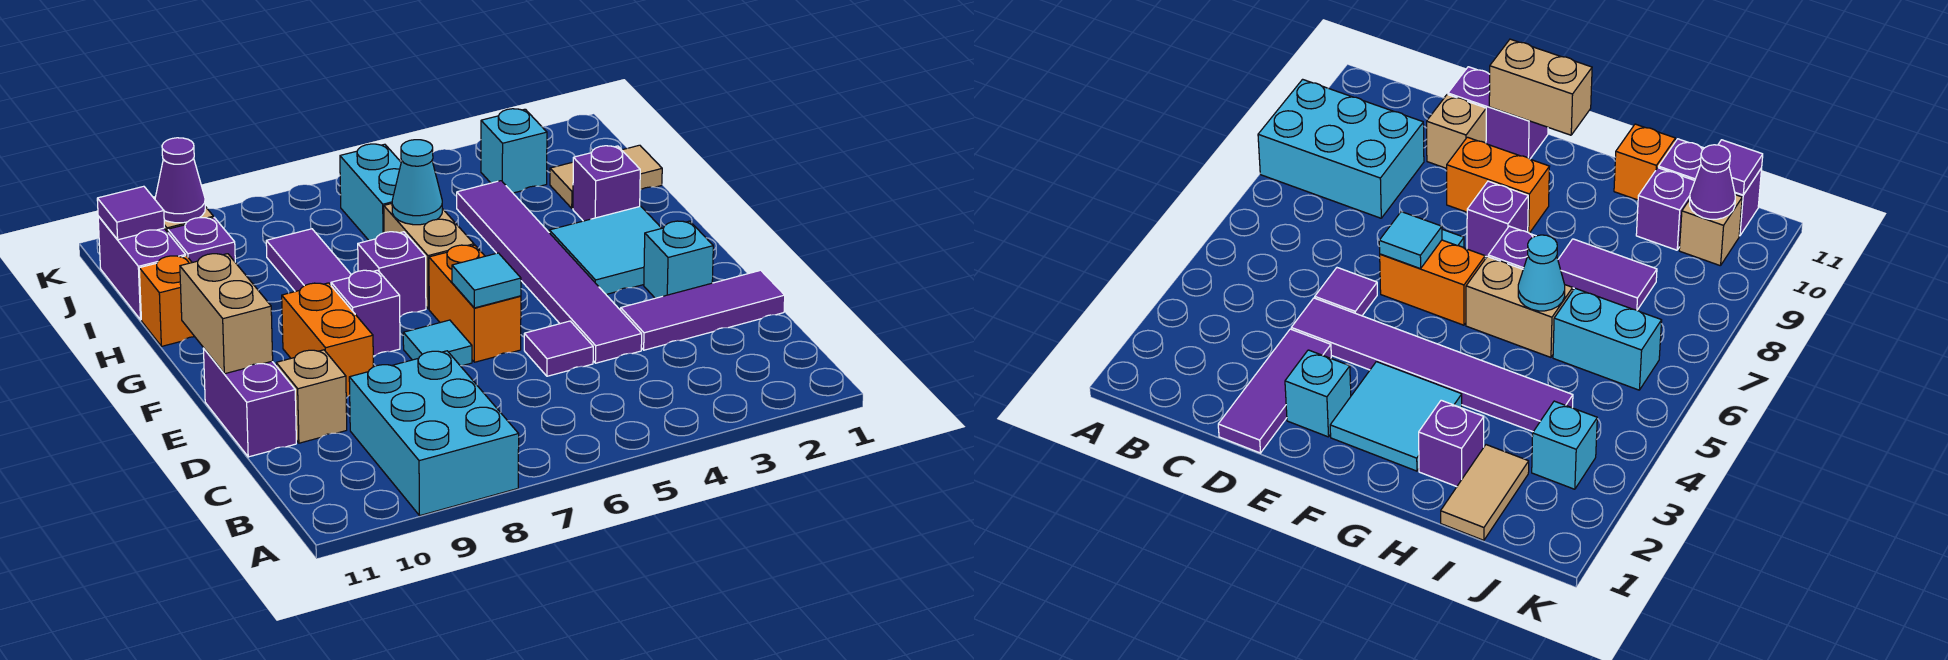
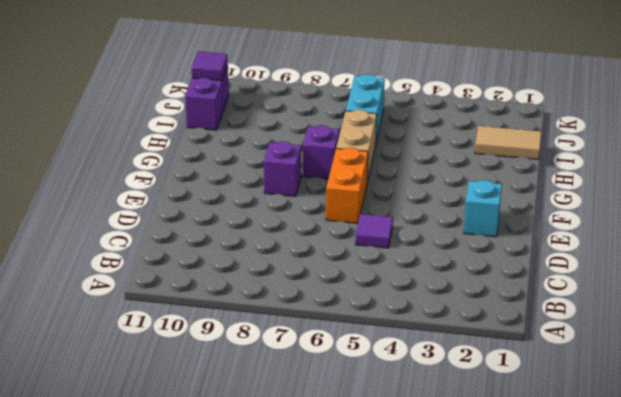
none -> cyan 2x3 brick [349,351,519,515]
none -> purple 1x3 tile [621,270,785,350]
none -> purple 1x6 tile [457,181,642,363]

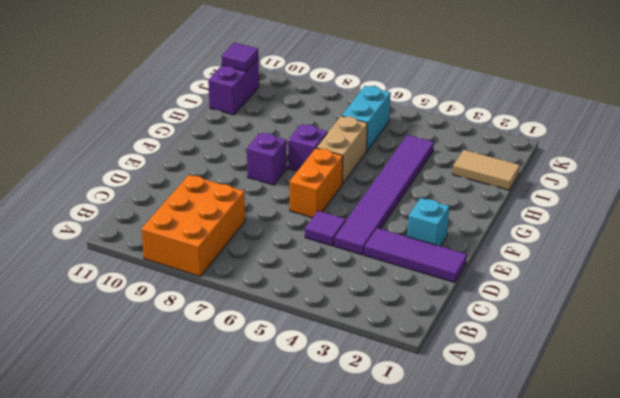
orange 2x3 brick [141,175,245,277] -> cyan 2x3 brick [349,351,519,515]
none -> tan 1x1 brick [276,350,347,443]
none -> purple 1x2 brick [203,348,296,457]
none -> cyan 1x1 tile [403,320,472,366]

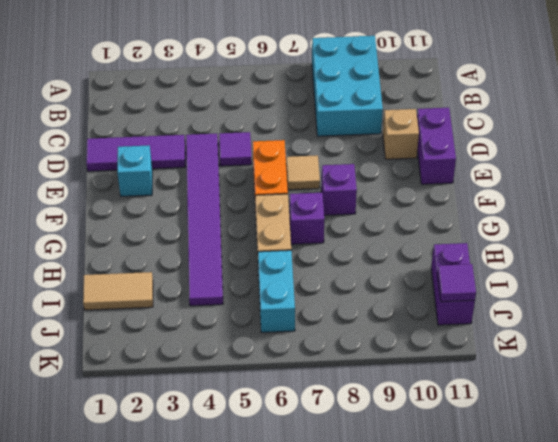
tan 1x1 tile [286,155,320,190] -> cyan 1x1 tile [403,320,472,366]
none -> orange 1x2 brick [282,283,373,397]
none -> cyan 2x2 tile [549,206,662,294]
none -> purple 1x1 brick [573,146,640,221]

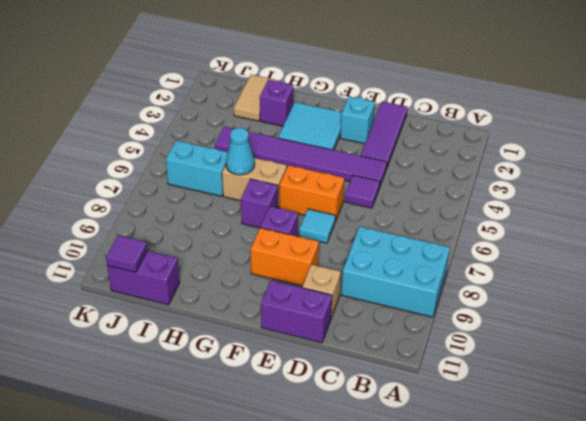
none -> purple 1x2 tile [266,229,351,292]
none -> orange 1x1 brick [139,256,195,346]
none -> purple 1x1 brick [168,218,235,263]

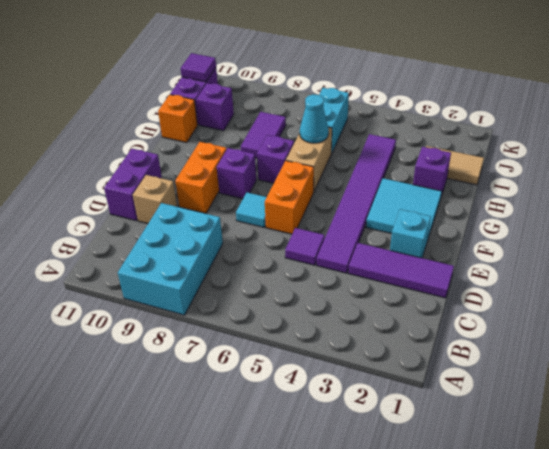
none -> cyan 1x1 brick [481,109,547,193]
none -> tan 1x1 brick [1679,195,1742,266]
none -> cyan 1x1 tile [452,253,521,308]

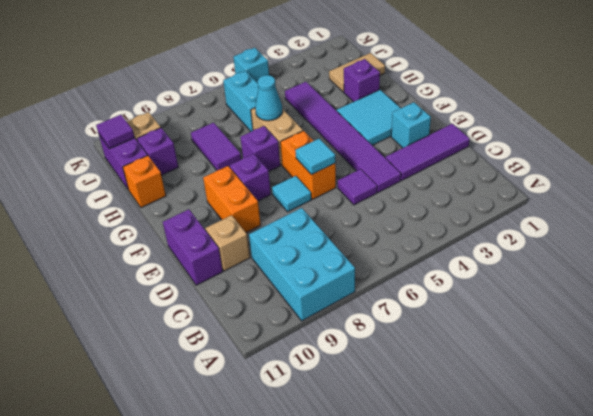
cyan 1x1 brick [233,48,269,83] -> cyan 1x1 brick moved to [481,109,547,193]
none -> tan 1x2 brick [180,254,273,374]
none -> purple 1x1 cone [155,138,205,223]

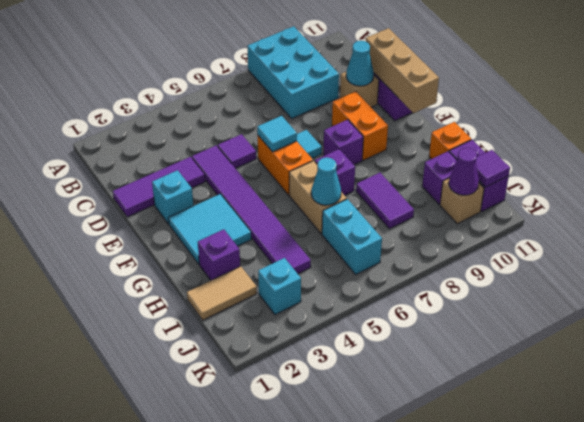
cyan 1x1 cone [346,41,374,86] -> none
tan 1x3 brick [366,28,439,113] -> tan 1x2 brick [180,254,273,374]

